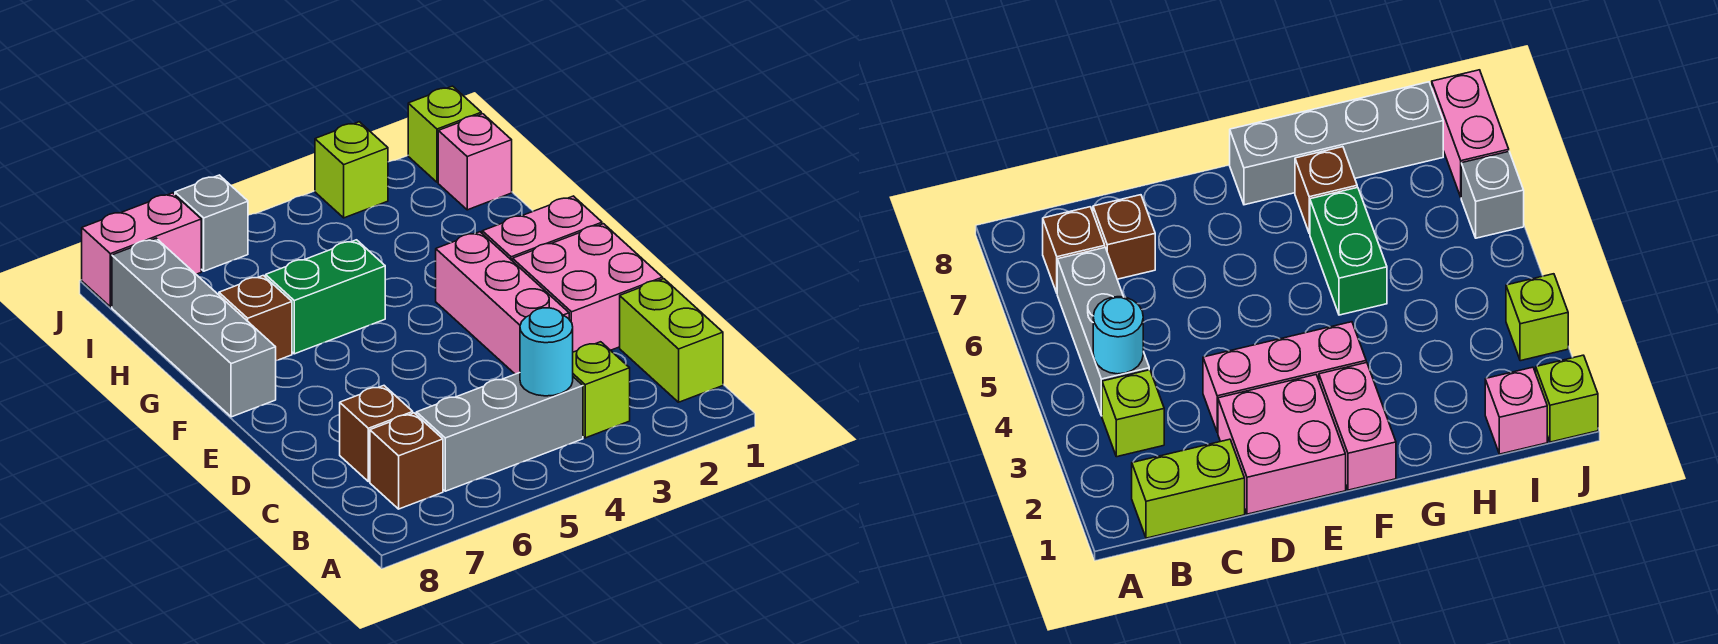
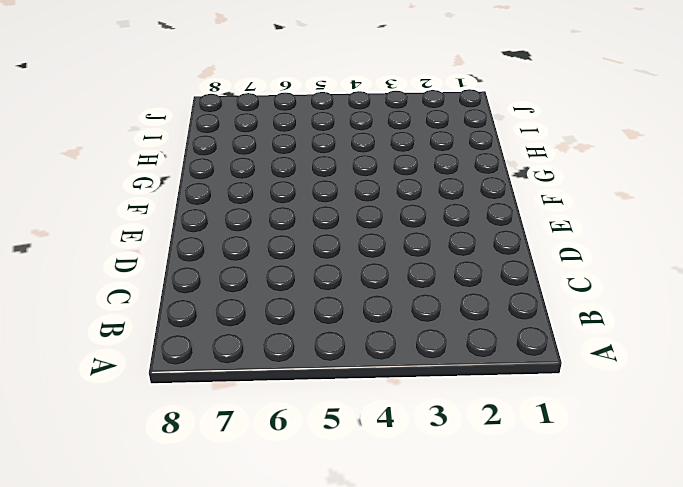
none -> lime 1x2 brick [620,279,723,402]
none -> lime 1x1 brick [573,342,630,438]
none -> grey 1x3 brick [416,373,583,491]

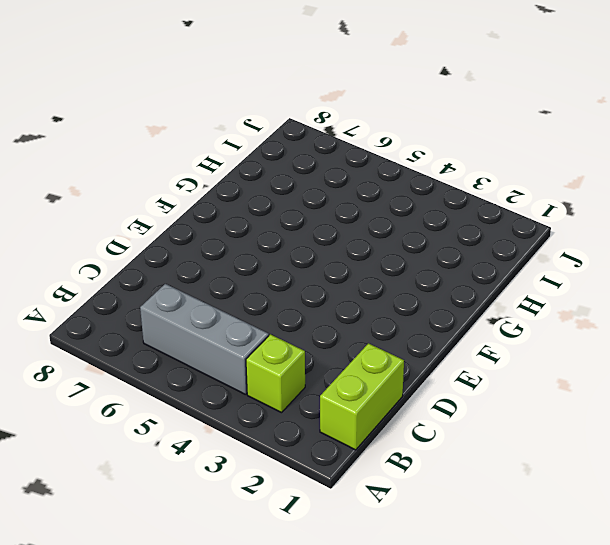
none -> brown 1x1 brick [370,413,443,509]
none -> brown 1x1 brick [340,386,413,482]
none -> pink 2x2 brick [513,224,663,352]

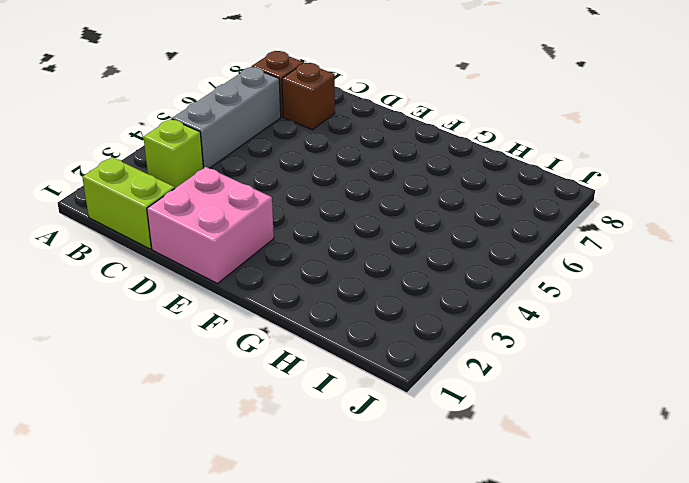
none -> pink 1x3 brick [436,232,569,374]
none -> pink 1x2 brick [482,196,602,261]
none -> grey 1x4 brick [112,238,276,417]

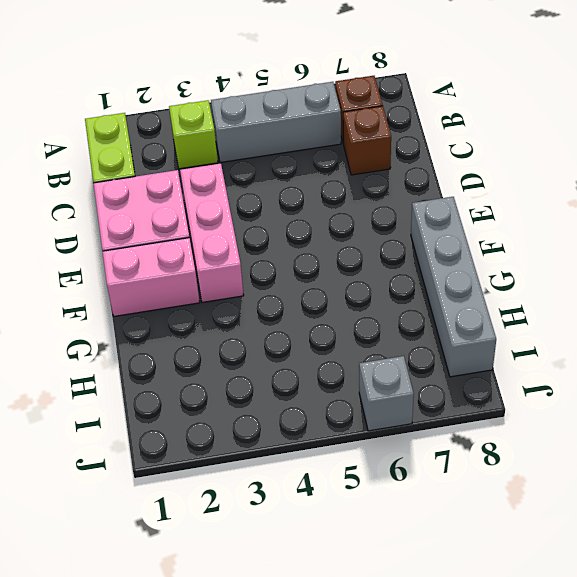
none -> green 1x2 brick [266,240,385,354]
none -> brown 1x1 brick [219,276,292,361]
none -> pink 1x1 brick [438,114,512,210]

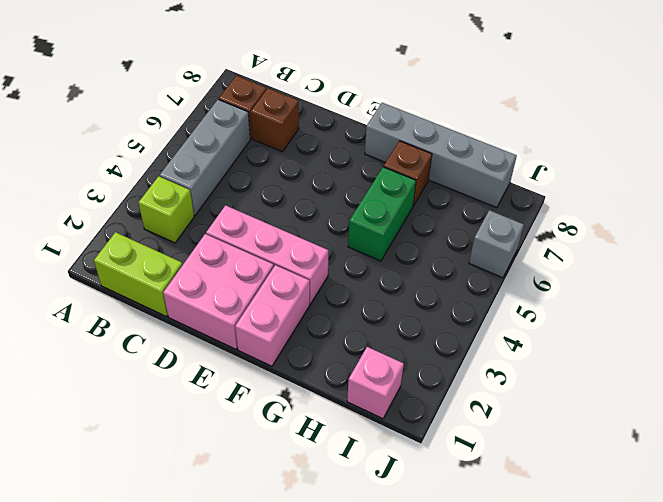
none -> lime 1x1 brick [408,86,481,182]
none -> lime 1x1 brick [315,122,388,218]
none -> pink 1x2 brick [82,193,201,307]

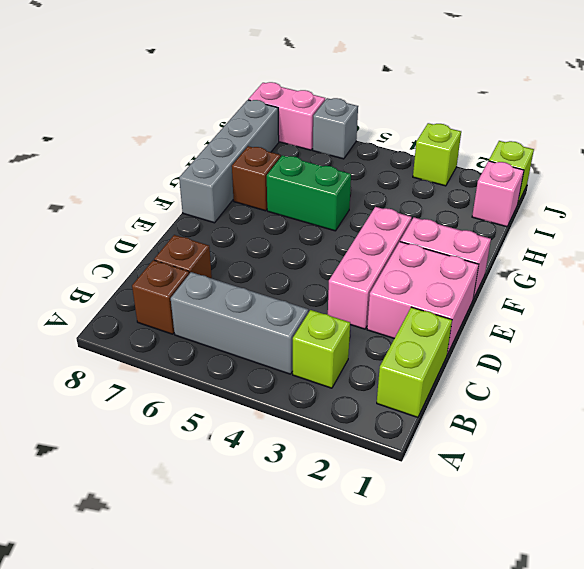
none -> cyan 1x1 round brick [520,308,573,396]

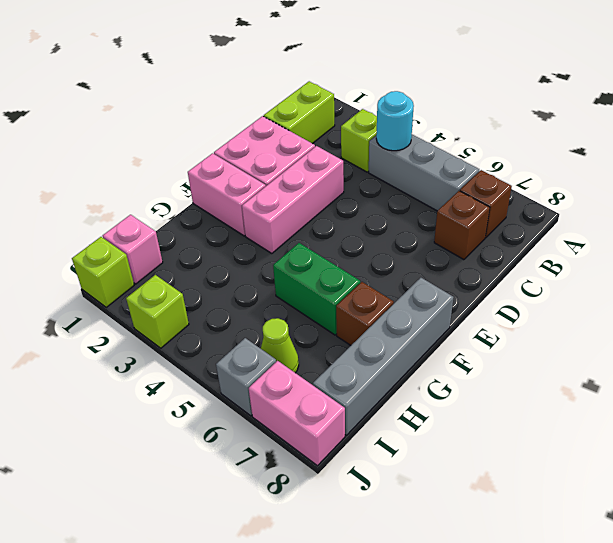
lime 1x1 cone [261,318,299,373] -> none

